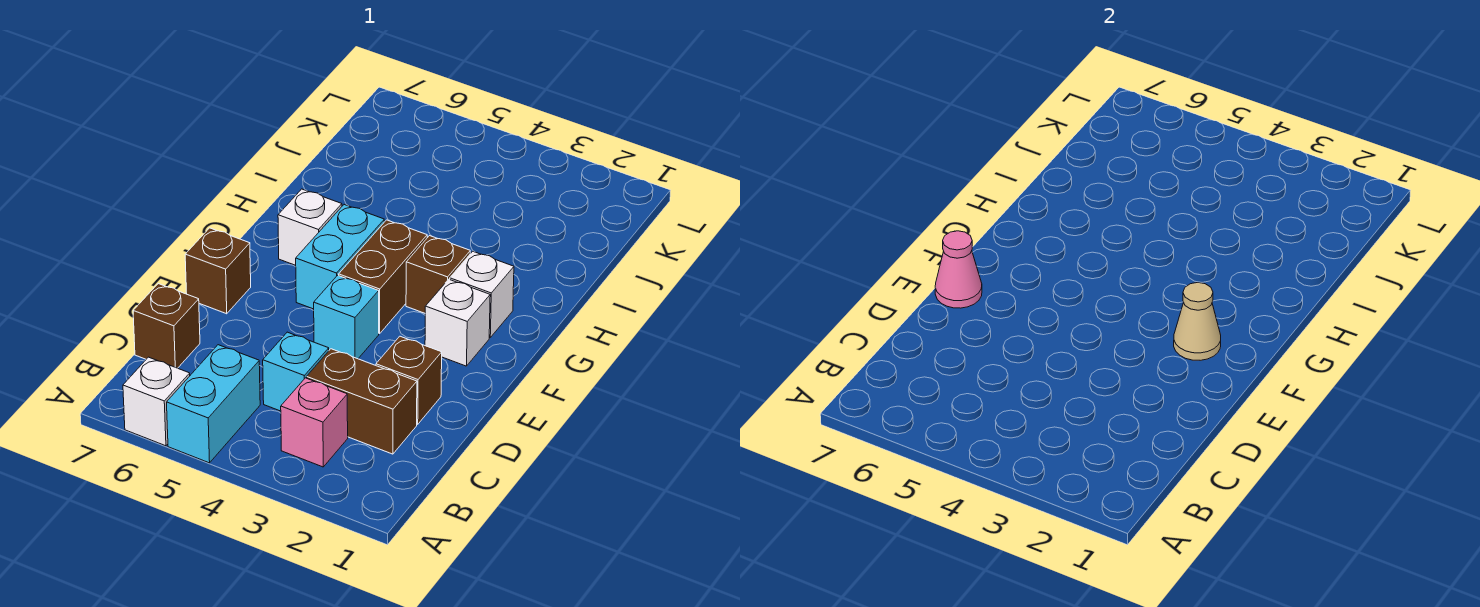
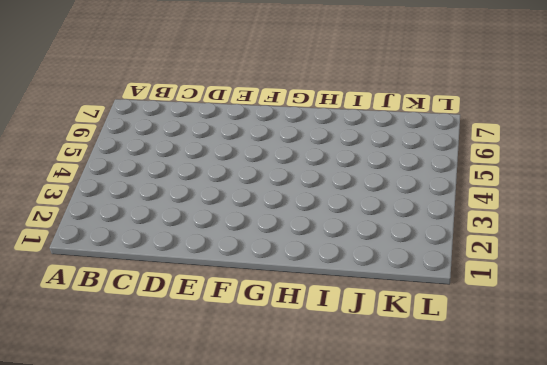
none -> cyan 1x2 brick [167,345,260,463]
none -> white 1x1 brick [123,357,190,446]
none -> pink 1x1 brick [281,378,348,467]

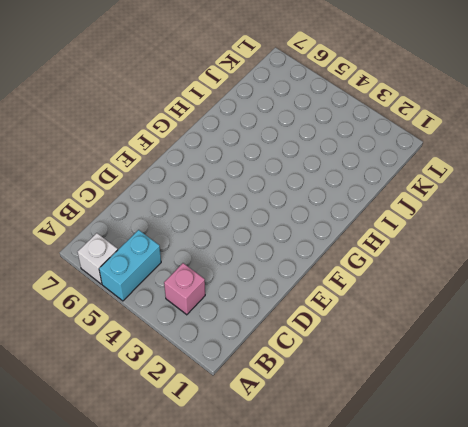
none -> brown 1x2 brick [307,349,417,454]
none -> cyan 1x1 brick [263,332,329,411]
none -> brown 1x1 brick [133,284,200,368]

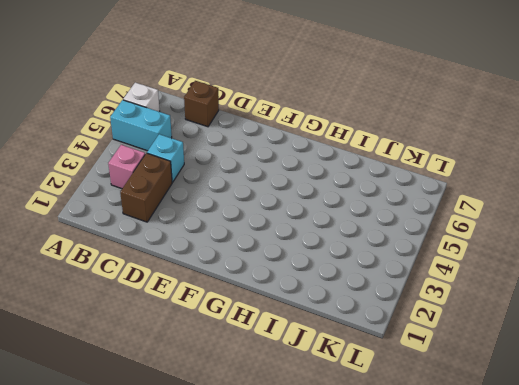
none -> brown 1x1 brick [376,336,442,424]
none -> cyan 1x1 brick [314,275,379,359]
none -> brown 1x1 brick [185,228,251,314]

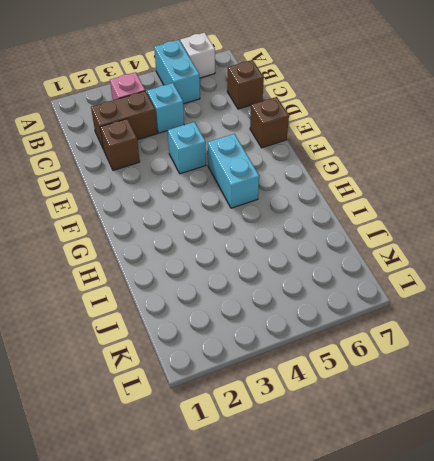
none -> white 1x1 brick [425,279,490,366]
none -> brown 1x2 brick [339,220,427,334]
none -> white 1x1 brick [450,251,514,337]

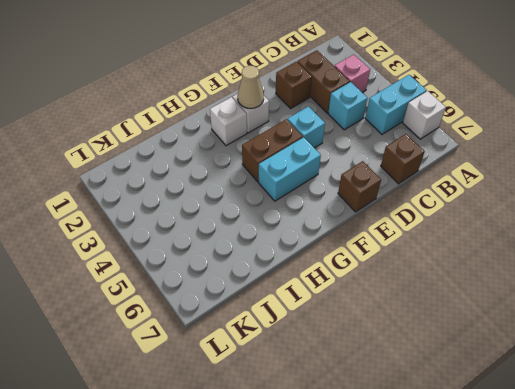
none -> brown 1x1 brick [406,236,470,313]
none -> white 1x1 brick [278,189,342,265]
none -> pink 1x1 cone [935,231,982,308]

